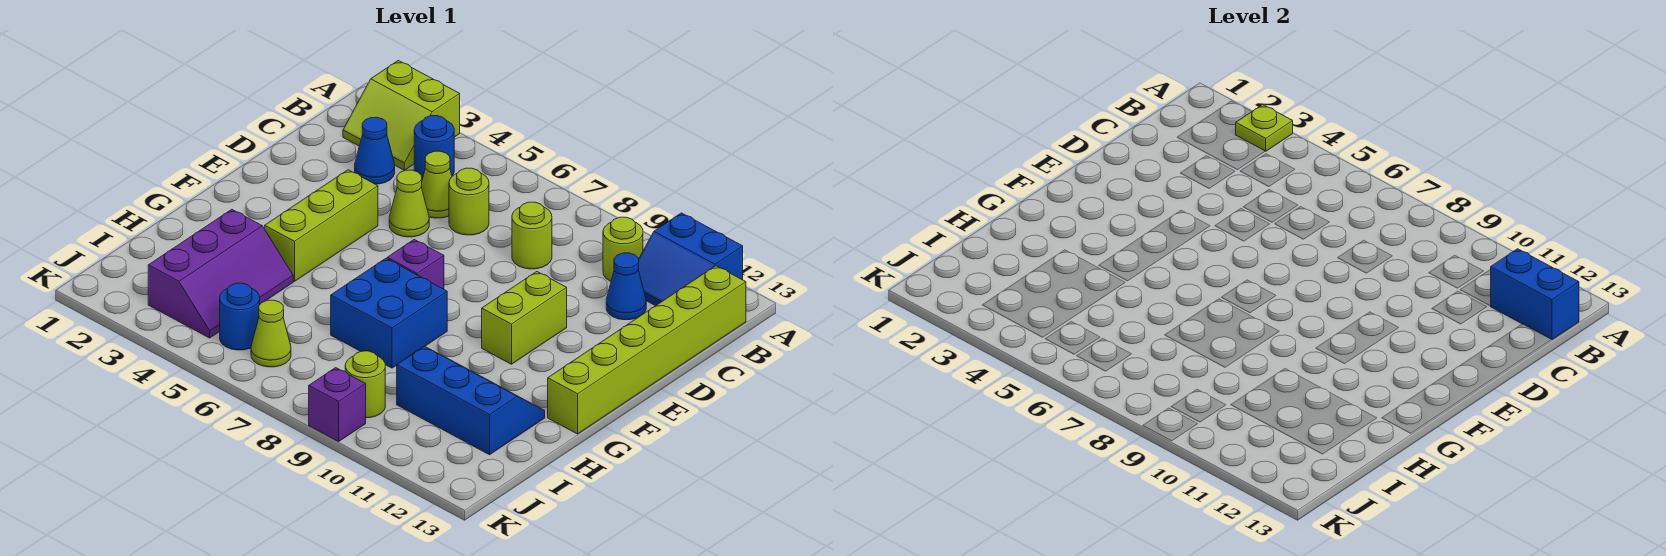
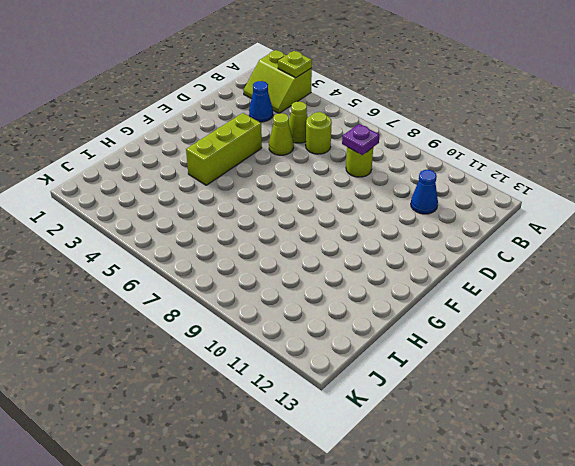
purple 1x1 plate [342,124,380,155] -> none
none -> blue 2x2 slope [639,213,743,306]
none -> blue 1x1 round brick [414,116,454,179]
none -> lime 1x1 round brick [603,217,643,281]

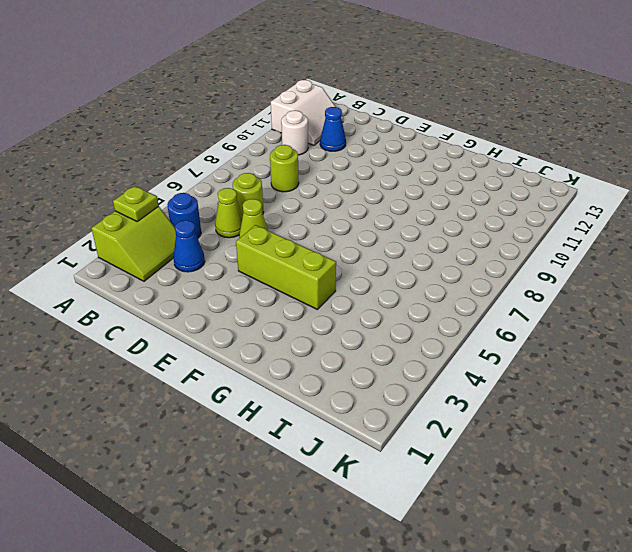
white 2x2 slope [271,80,343,145] -> blue 2x2 slope [639,213,743,306]
white 1x1 round brick [281,111,308,155] -> lime 1x1 round brick [603,217,643,281]
none -> lime 1x6 brick [548,266,746,434]
none -> lime 1x2 brick [482,272,567,364]
none -> purple 1x1 brick [387,240,444,289]

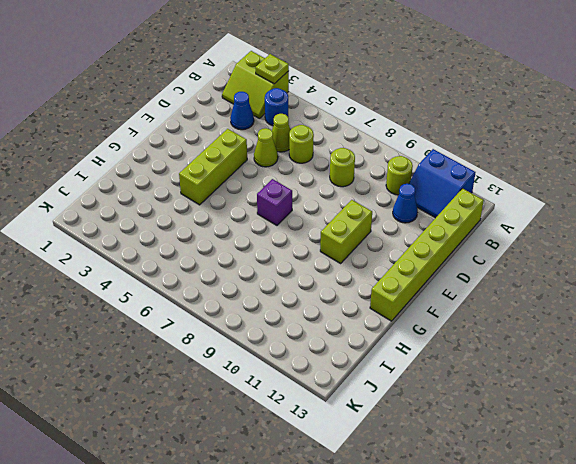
none -> blue 2x2 brick [331,258,447,368]
none -> purple 2x3 slope [148,209,293,338]
none -> blue 2x3 slope [397,346,545,455]

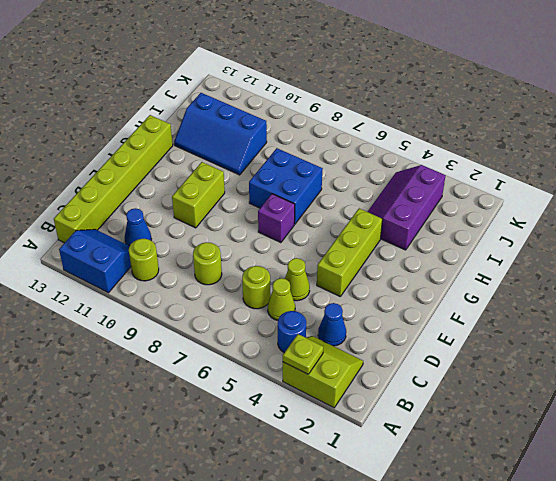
none -> blue 1x1 round brick [220,283,260,350]
none -> lime 1x1 cone [251,300,291,367]
none -> lime 1x1 round brick [345,351,385,418]

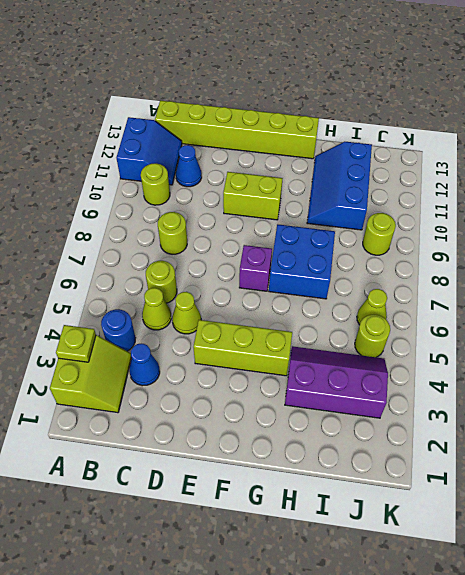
lime 1x1 round brick [355,315,390,357] -> blue 1x1 round brick [220,283,260,350]
none -> purple 1x1 brick [309,368,366,441]
none -> blue 1x2 brick [1491,249,1579,340]

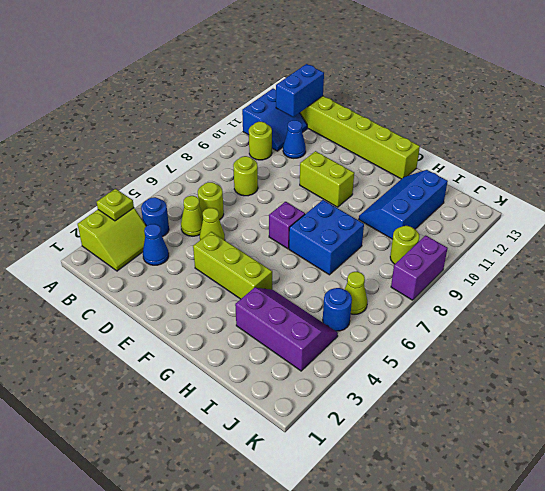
purple 1x2 brick [391,236,448,300] -> purple 1x1 brick [309,368,366,441]

